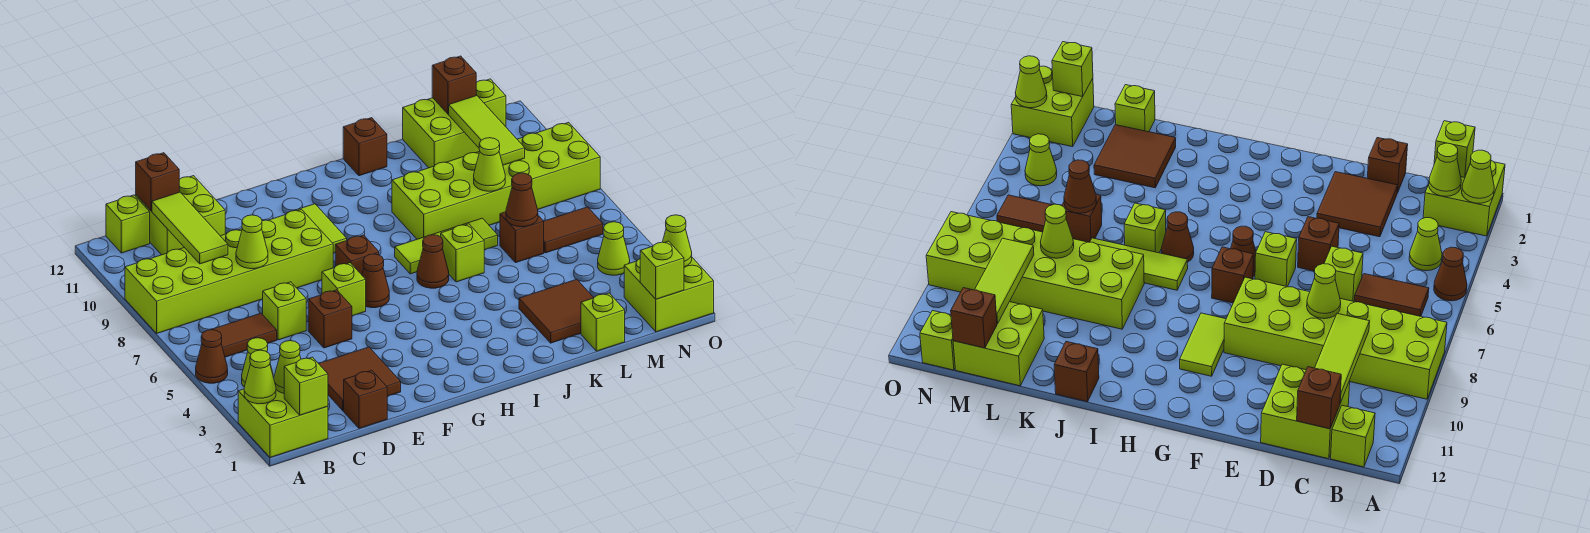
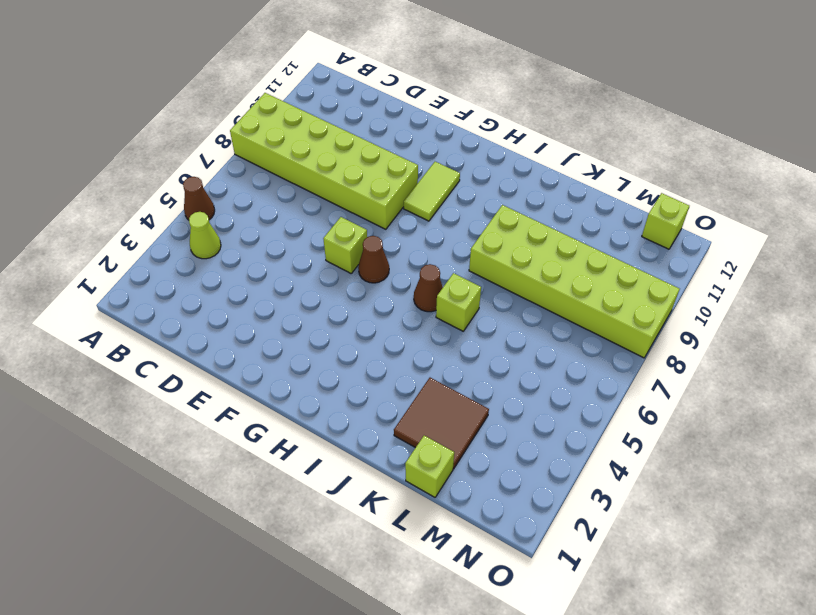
none -> lime 2x2 brick [238,389,328,457]
none -> brown 1x2 tile [211,313,277,357]
none -> lime 1x1 brick [106,195,150,253]
none -> lime 2x2 brick [136,176,225,255]

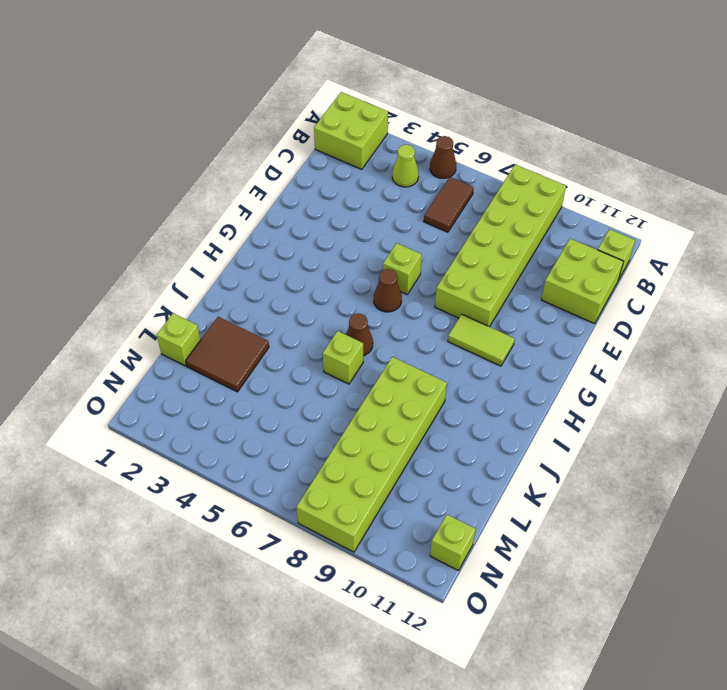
none -> brown 1x1 brick [344,370,388,428]
none -> brown 2x2 tile [318,347,401,411]
none -> lime 1x1 brick [262,282,306,340]
none -> brown 1x1 brick [308,290,352,348]

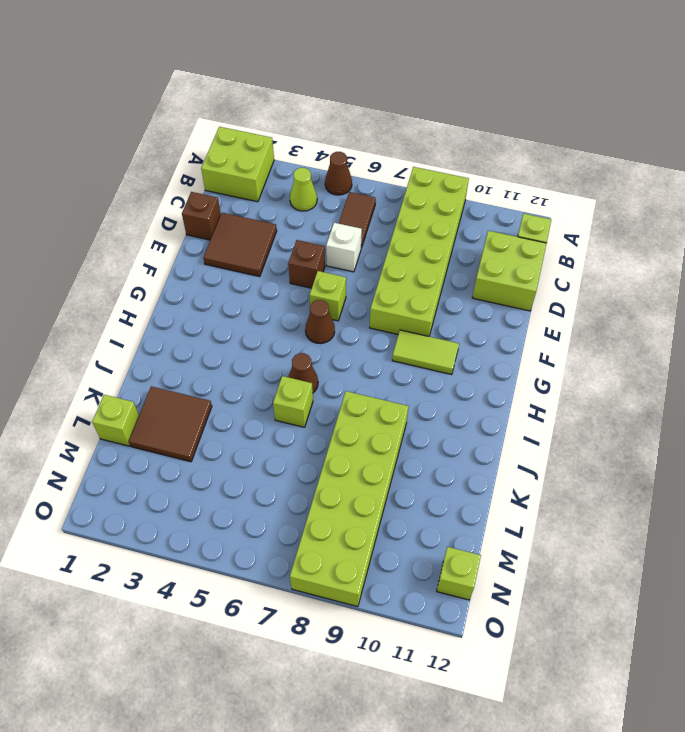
white 1x1 brick [326,223,362,272] -> lime 1x1 brick [262,282,306,340]
none -> brown 1x1 brick [335,235,379,275]
none -> lime 1x3 tile [395,218,498,274]
none -> brown 1x1 brick [343,118,387,176]
none -> brown 1x1 brick [500,212,544,263]

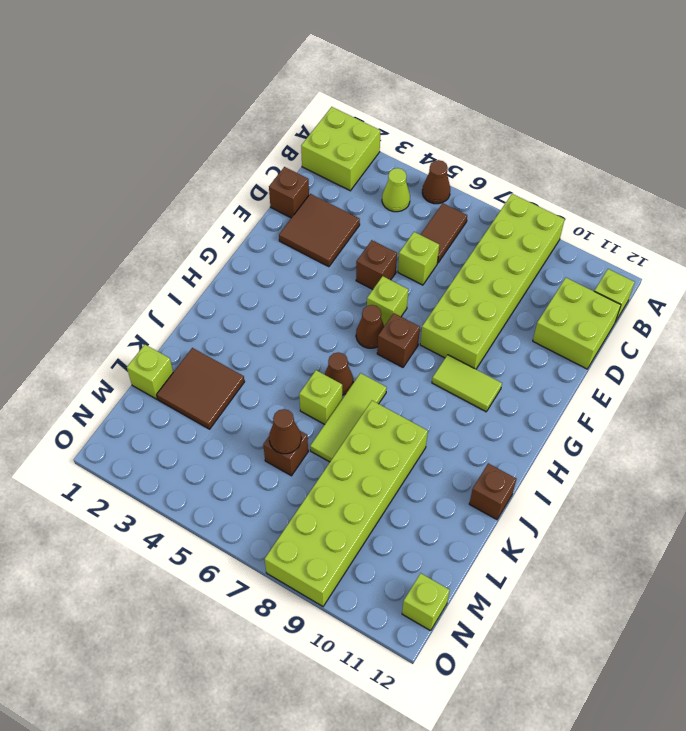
none -> lime 2x2 brick [403,98,480,168]
none -> brown 1x2 tile [544,207,603,253]
none -> lime 2x2 brick [624,258,714,332]
none -> lime 1x1 cone [598,222,630,275]

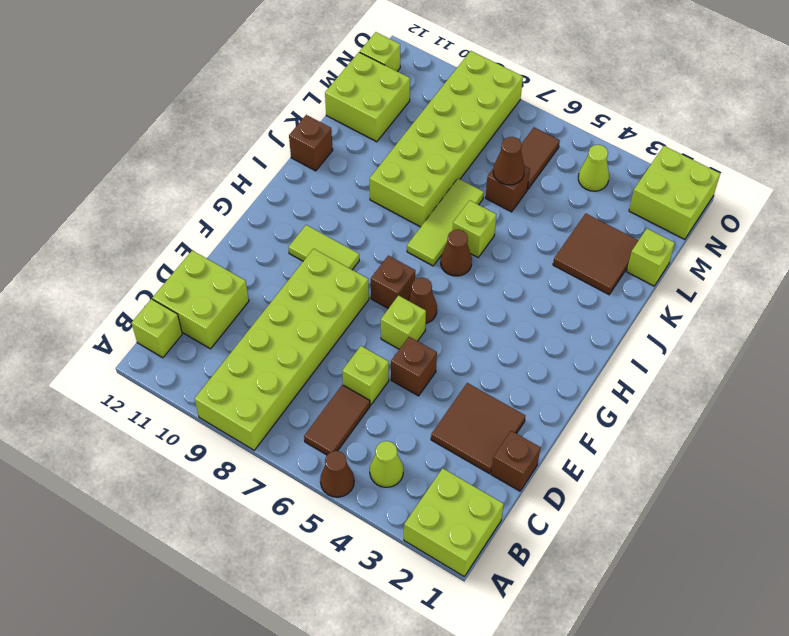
none -> lime 1x1 cone [244,350,276,404]
none -> lime 1x1 brick [284,357,328,415]
none -> lime 1x1 cone [274,341,301,393]
none -> lime 1x3 tile [152,192,228,264]

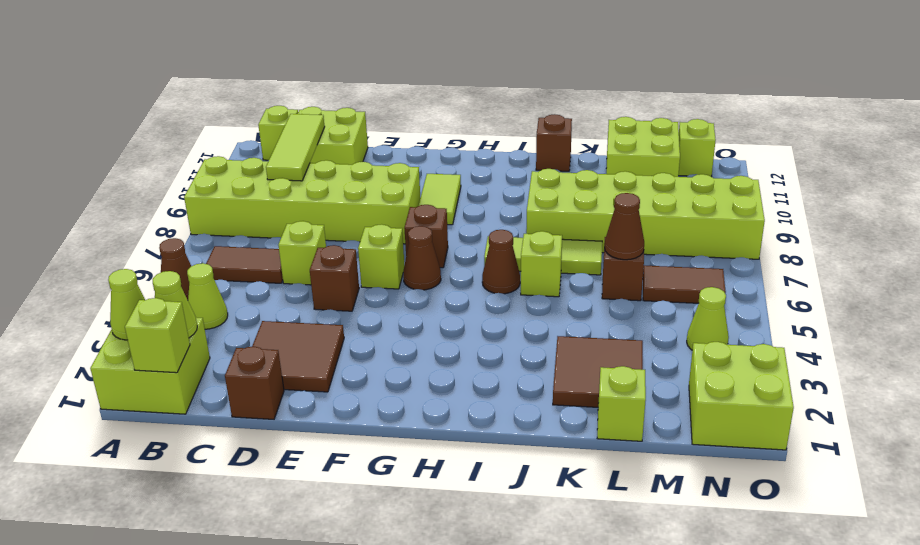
none -> brown 1x1 brick [136,153,179,211]
none -> lime 1x1 cone [236,215,268,269]
none -> lime 1x1 cone [474,138,505,191]
none -> lime 1x3 tile [449,95,525,165]

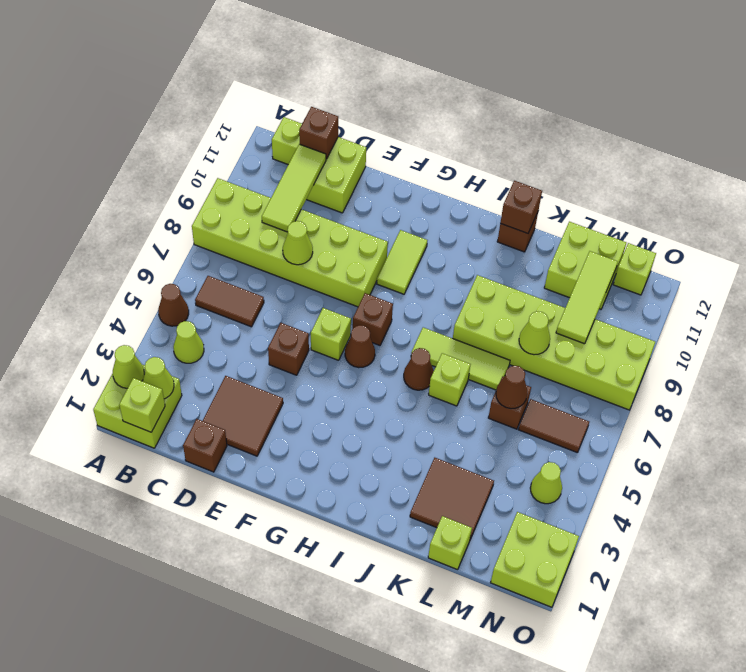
brown 1x1 brick [500,181,542,233] -> brown 1x1 brick moved to [432,56,476,114]
none -> lime 1x1 brick [262,282,306,340]
none -> lime 1x1 brick [640,241,684,299]
none -> lime 1x1 cone [663,215,692,267]

